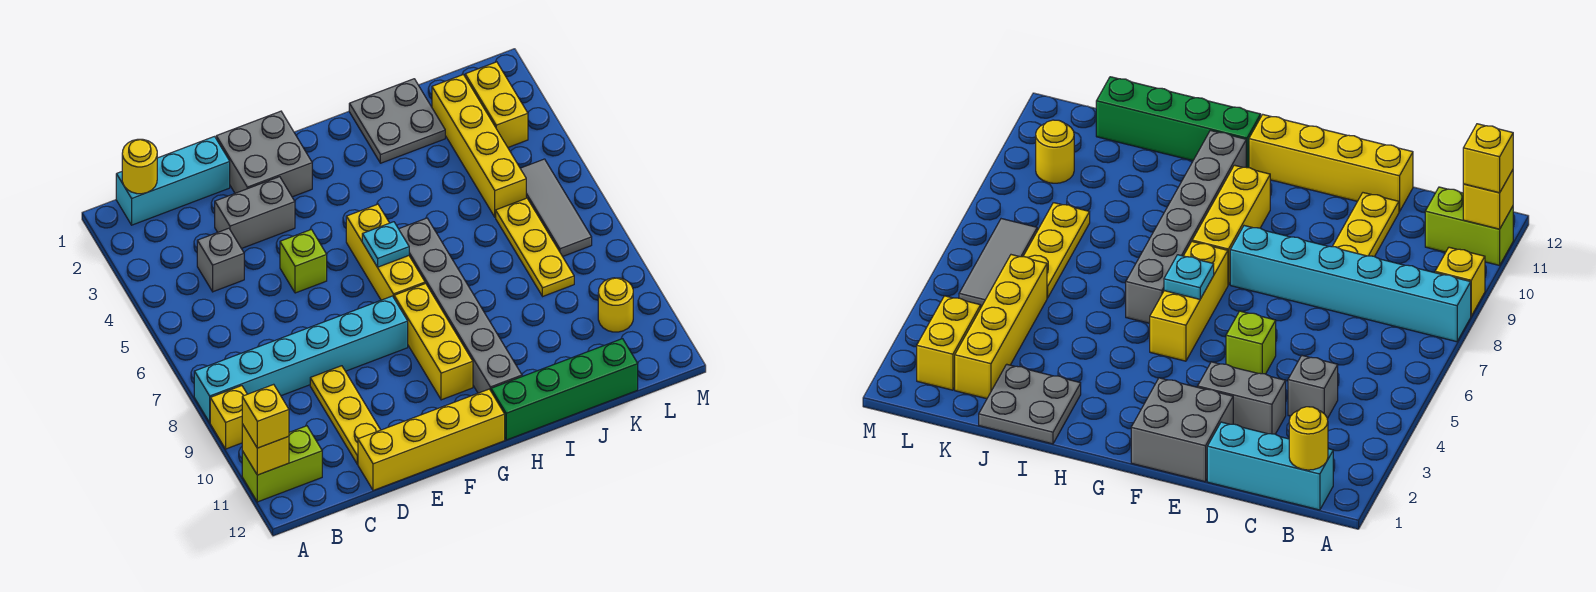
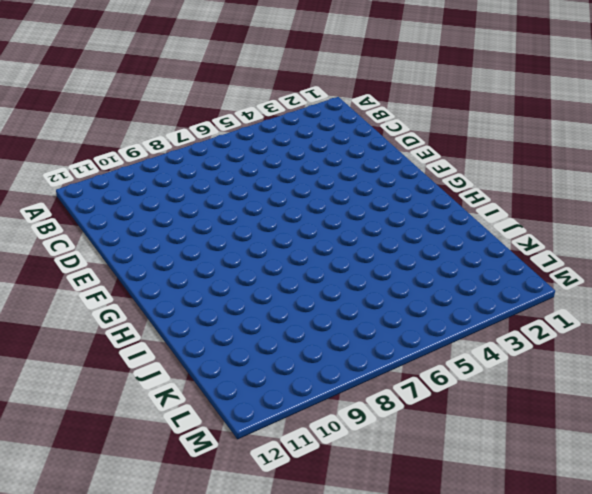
none -> cyan 1x6 brick [194,296,408,422]
none -> yellow 1x1 brick [210,386,247,449]
none -> lime 1x2 brick [242,426,322,502]

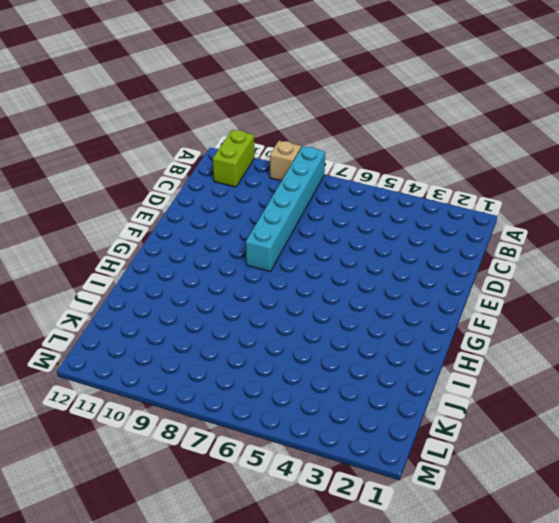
tan 1x1 brick [270,141,301,181] -> yellow 1x1 brick [210,386,247,449]
none -> cyan 1x3 brick [116,137,230,225]
none -> grey 1x1 brick [197,228,244,292]
none -> grey 1x2 brick [215,177,295,249]

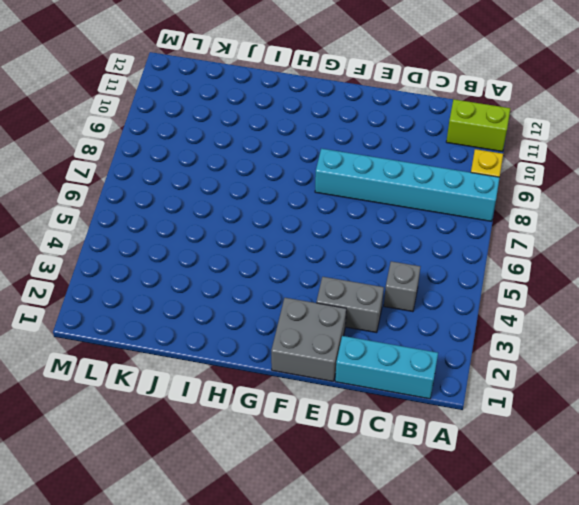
none -> yellow 1x3 plate [310,366,380,464]
none -> yellow 1x4 brick [358,389,505,490]
none -> lime 1x1 brick [280,229,327,293]

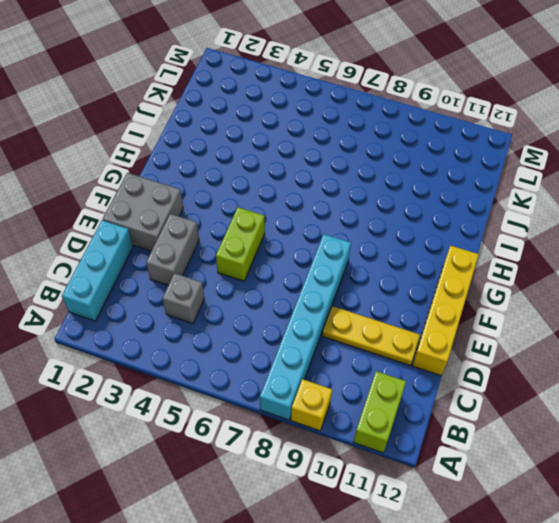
lime 1x2 brick [216,207,265,281] -> lime 1x1 brick [280,229,327,293]
none -> yellow 1x3 brick [346,204,425,300]
none -> yellow 1x3 brick [394,283,473,400]
none -> grey 1x6 brick [399,218,522,393]

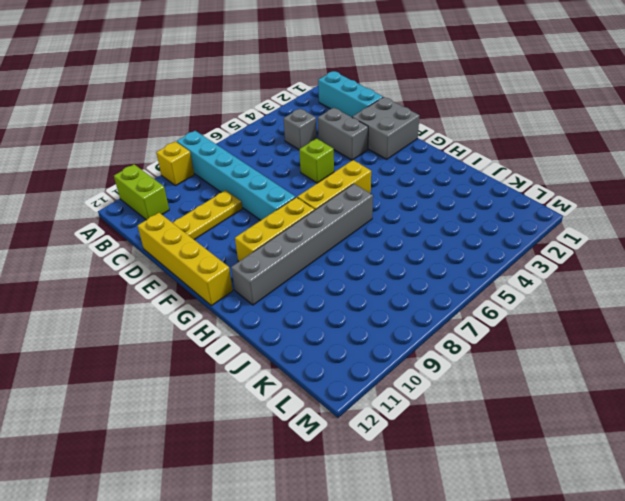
none -> green 1x4 brick [491,339,638,440]
none -> grey 2x2 plate [349,79,445,163]
none -> yellow 1x4 brick [432,75,526,217]

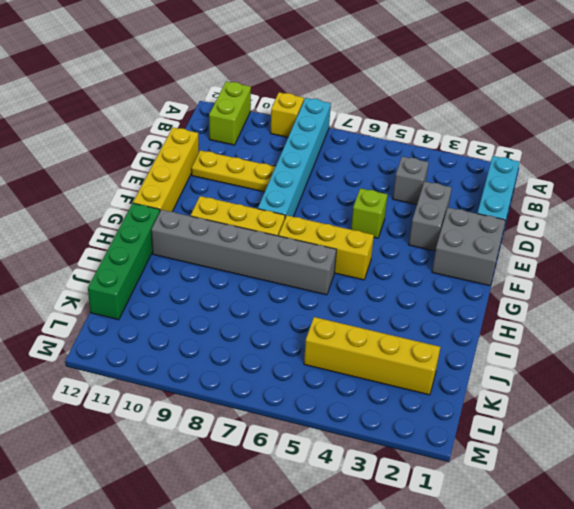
none -> grey 2x2 plate [349,79,445,163]
none -> yellow 1x3 plate [496,198,574,296]
none -> yellow 1x2 brick [465,62,528,147]

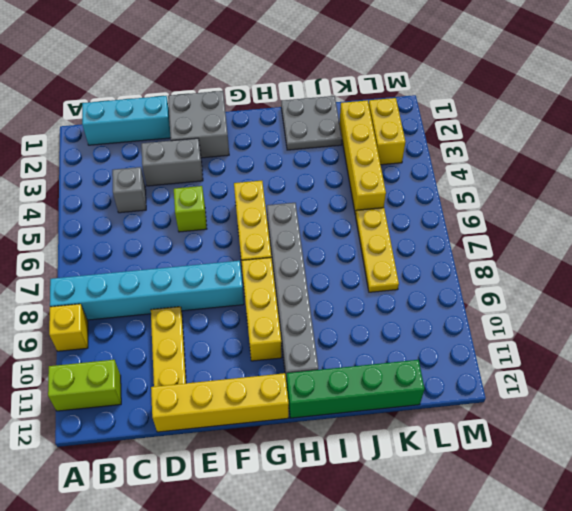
none -> grey 1x3 tile [520,159,592,257]
none -> yellow 1x1 round brick [598,278,633,332]
none -> yellow 1x1 brick [242,424,289,475]

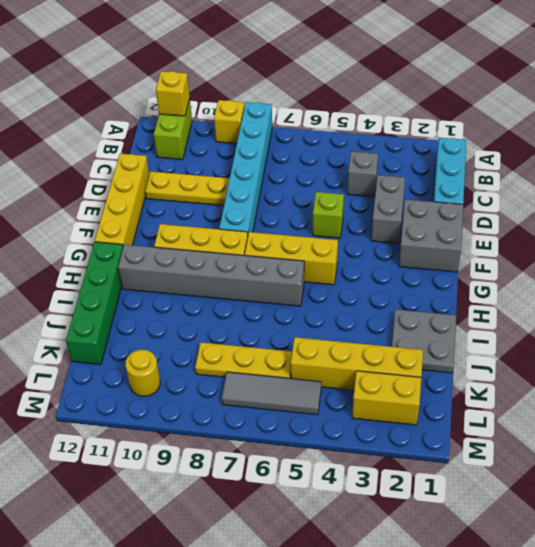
none -> yellow 1x1 round brick [122,139,157,194]
none -> cyan 1x1 plate [362,222,409,267]
none -> yellow 1x1 brick [242,384,289,448]

